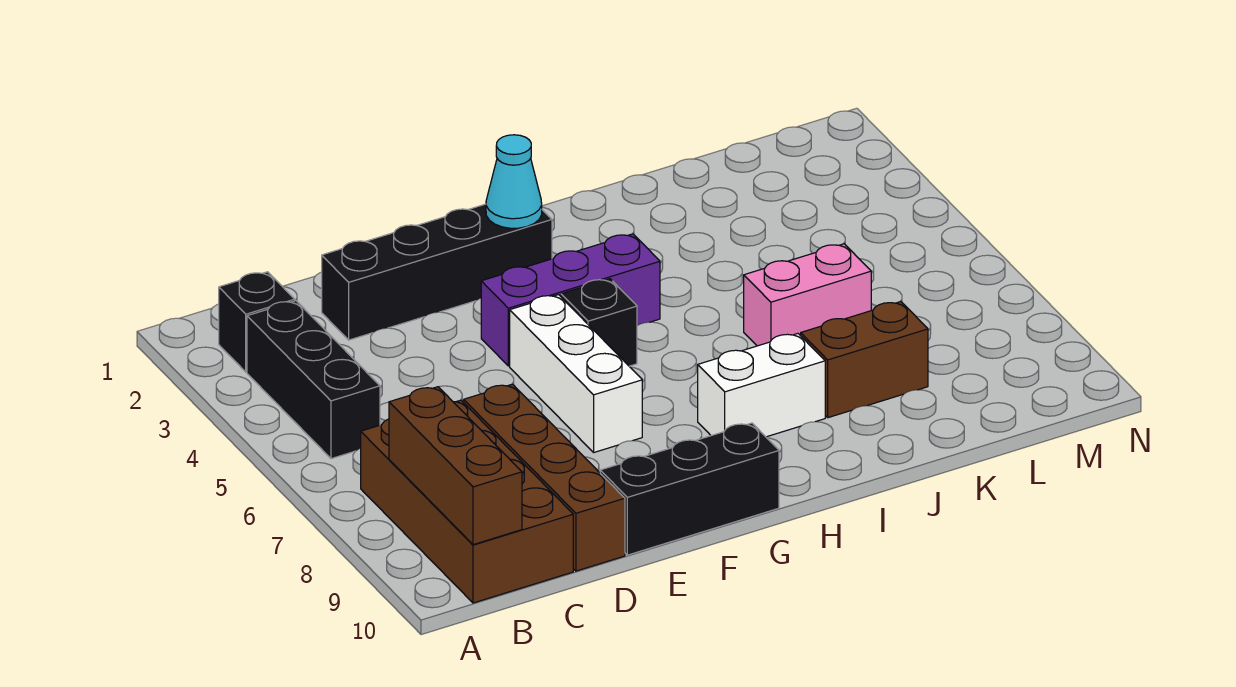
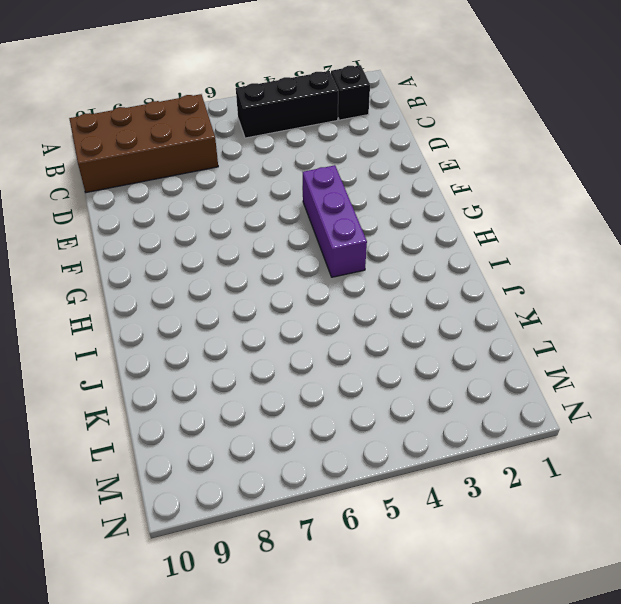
none -> black 1x4 brick [322,204,552,340]
none -> brown 1x4 brick [464,384,625,571]
none -> black 1x3 brick [600,423,779,555]

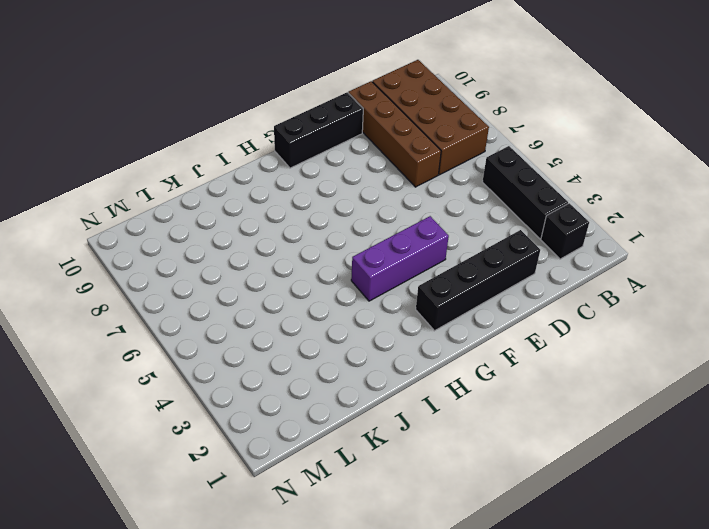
none -> white 1x3 brick [510,295,642,452]
none -> black 1x1 brick [561,279,637,366]
none -> white 1x2 brick [698,334,825,437]

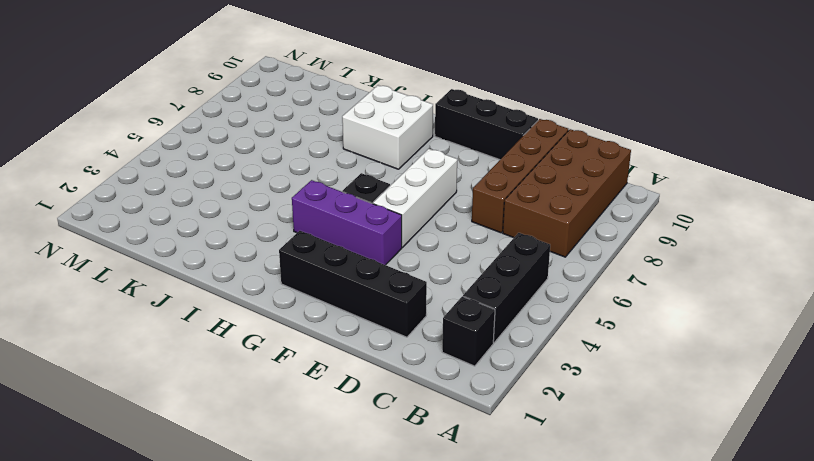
white 2x2 brick [342,85,433,169] -> white 1x2 brick [698,334,825,437]
none -> pink 1x2 brick [744,244,871,346]
none -> brown 1x2 brick [801,301,928,418]
none -> brown 1x3 brick [389,387,522,545]

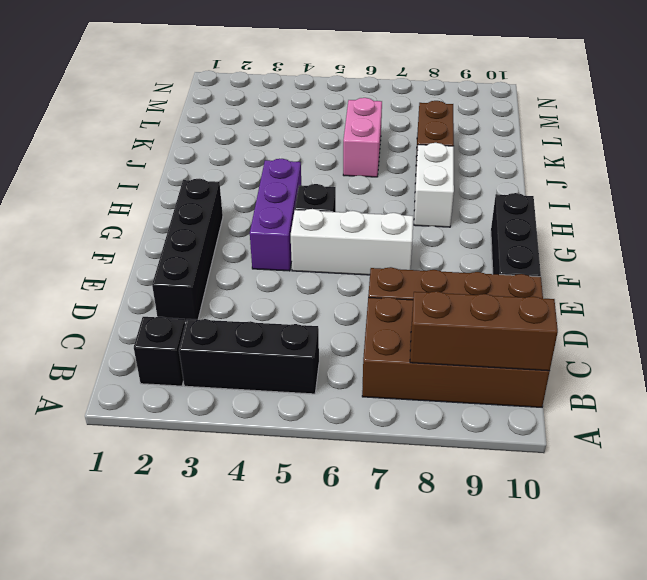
none -> cyan 1x1 cone [486,135,542,228]

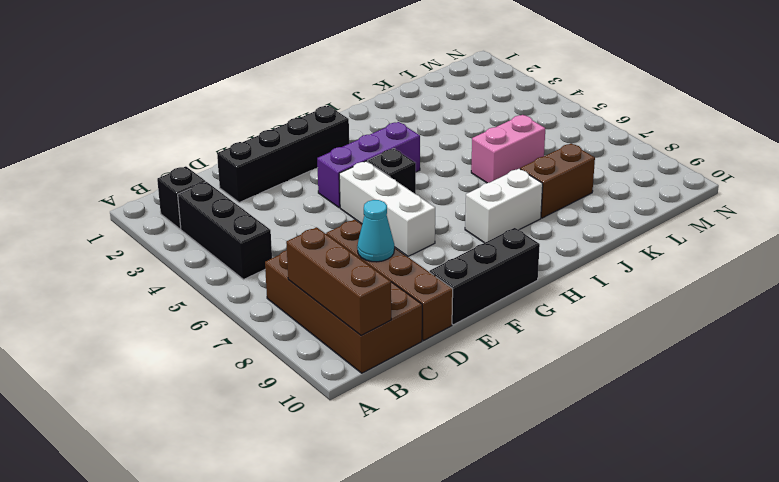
cyan 1x1 cone [357,200,394,262] -> cyan 1x1 cone moved to [486,135,542,228]

